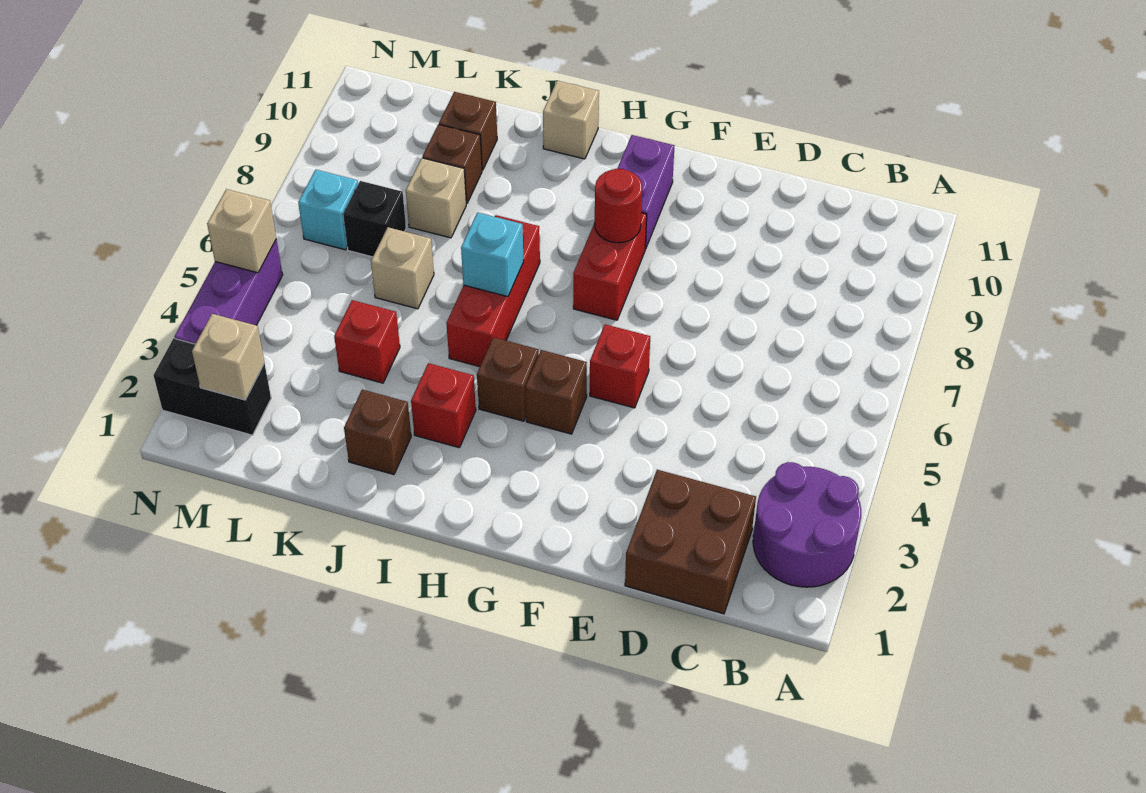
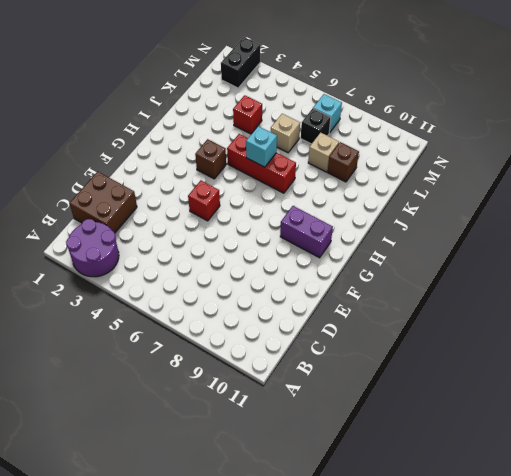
none -> brown 1x1 brick [525,350,587,434]
none -> red 1x2 brick [573,213,647,320]
none -> red 1x1 brick [411,363,476,448]

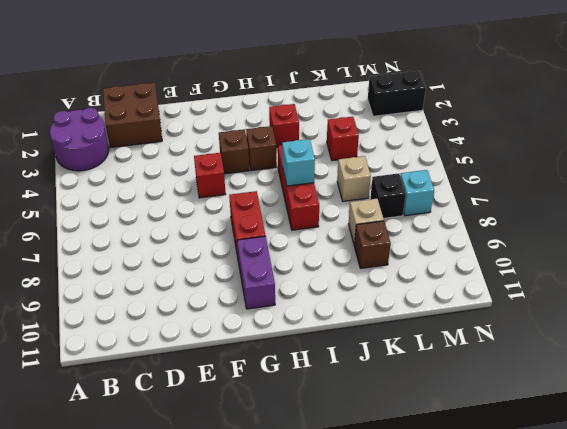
none -> tan 1x1 brick [543,81,599,159]
none -> brown 1x1 brick [344,390,411,475]
none -> brown 1x1 brick [439,92,497,170]

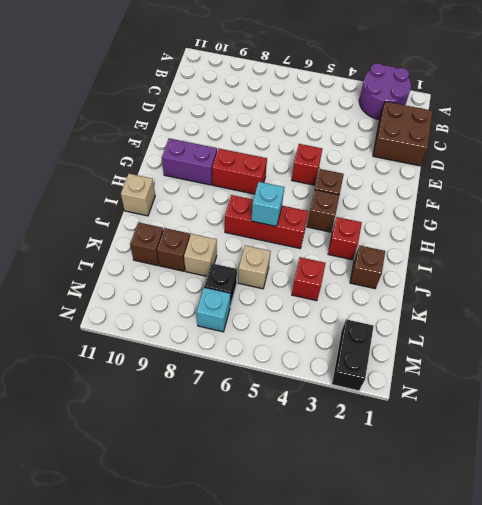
none -> purple 1x3 brick [175,239,283,344]
none -> red 1x1 round brick [595,169,642,243]
none -> tan 1x1 brick [192,314,264,400]

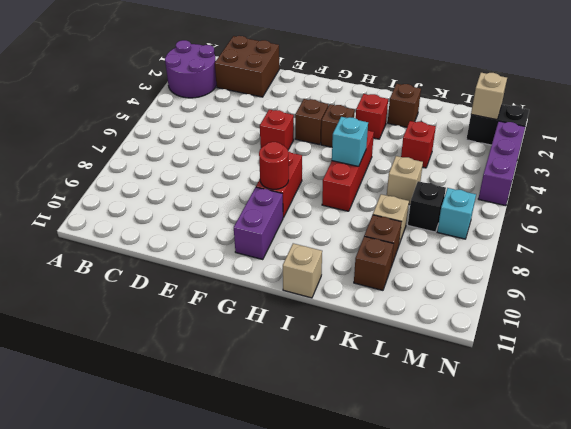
none -> tan 1x1 brick [207,189,276,273]

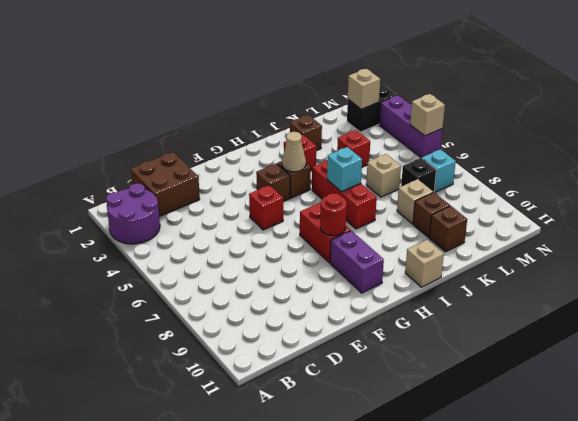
tan 1x1 cone [282,132,306,172] -> none

